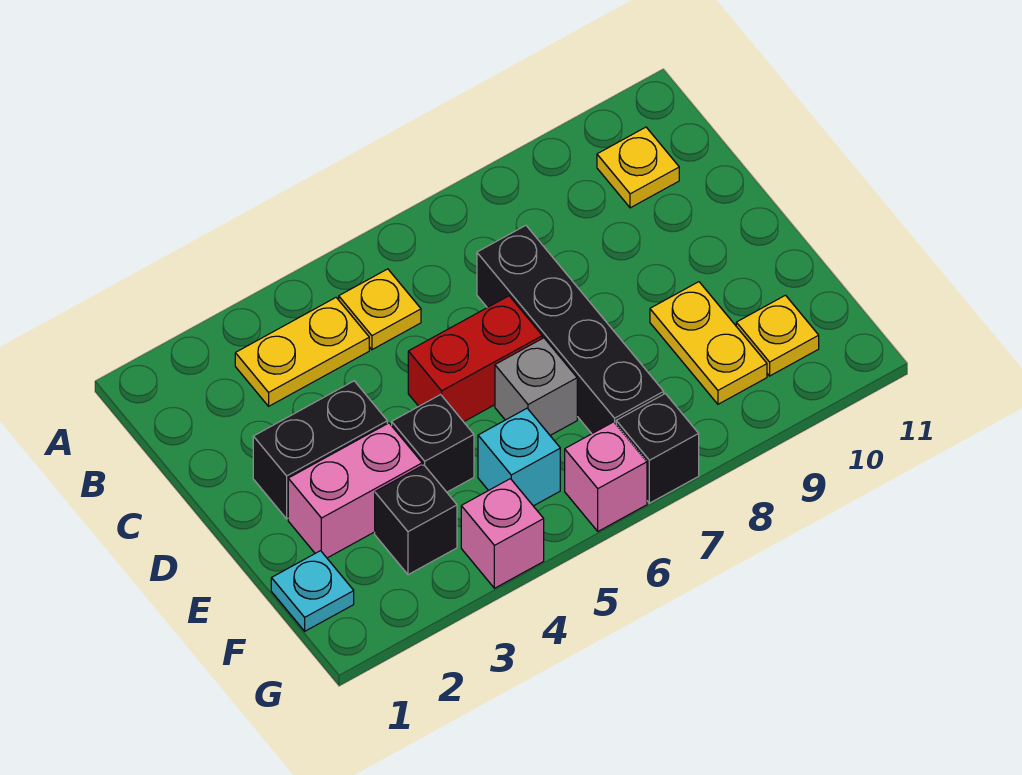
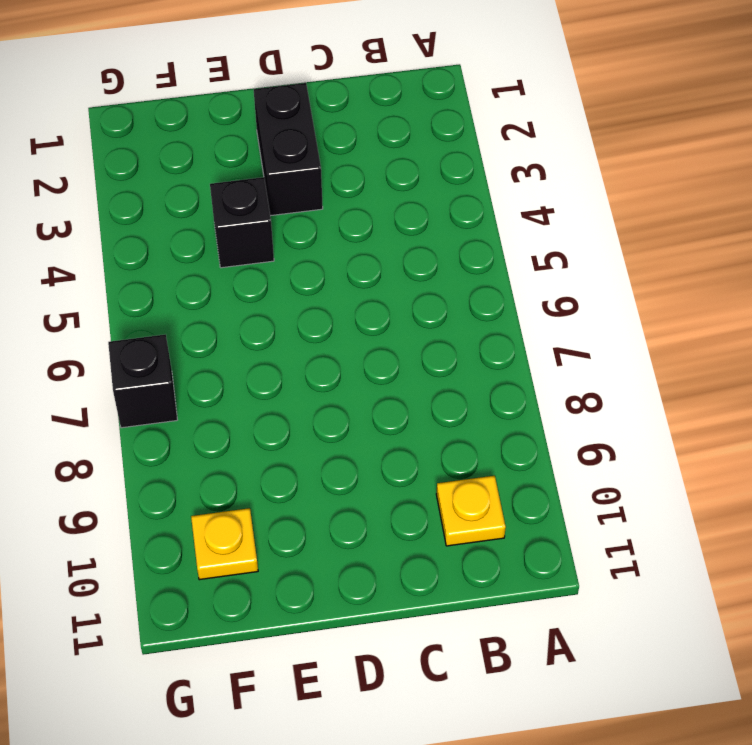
none -> yellow 1x2 plate [235,298,369,406]
none -> yellow 1x1 plate [339,269,421,350]
none -> black 1x4 brick [477,225,664,434]

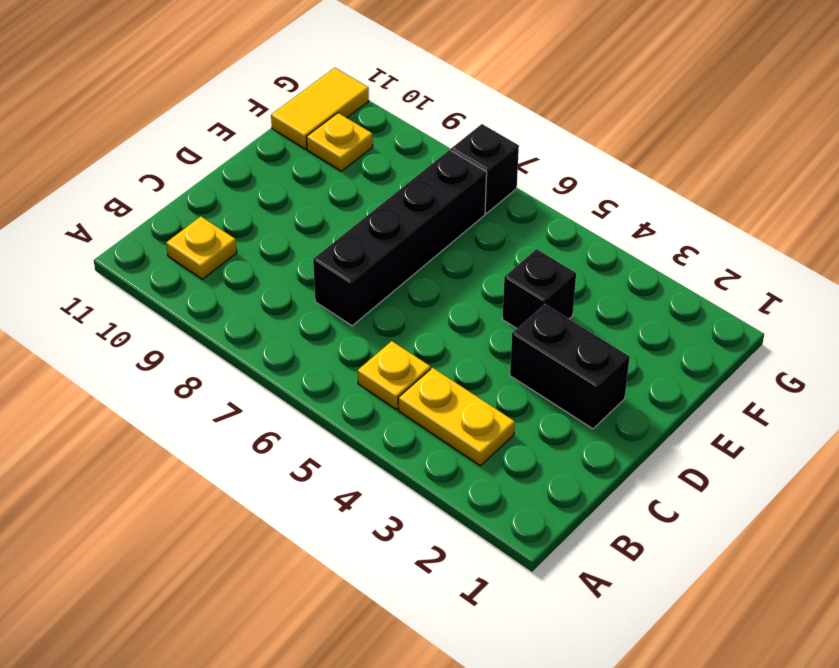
yellow 1x2 tile [271,68,369,149] -> none
none -> red 1x2 brick [408,296,542,422]
none -> pink 1x2 brick [288,423,422,558]
none -> grey 1x1 brick [495,338,577,435]

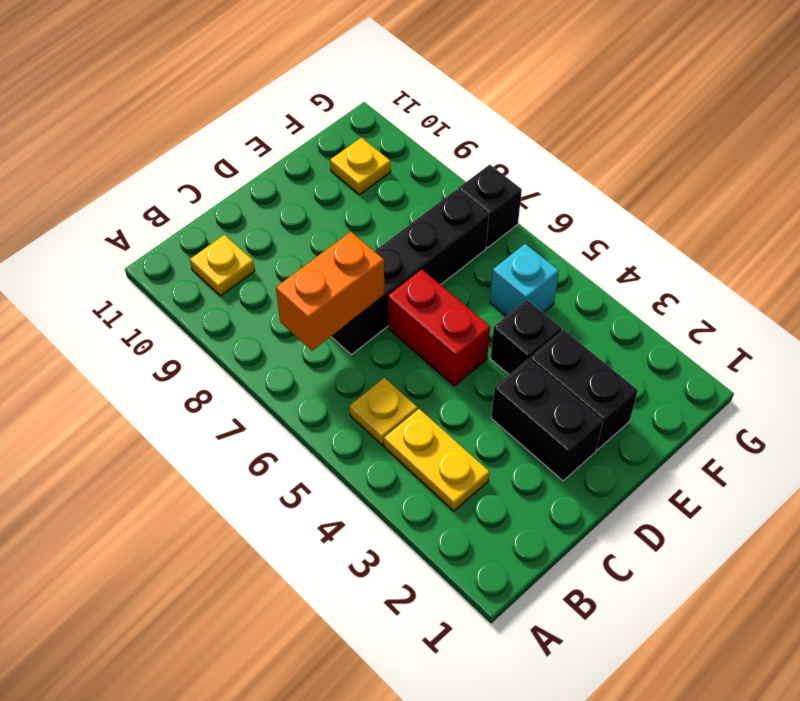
orange 1x2 brick [276,232,384,351] -> none
black 1x2 brick [530,330,638,450] -> pink 1x2 brick [288,423,422,558]
none -> grey 1x1 brick [495,338,577,435]
none -> yellow 1x2 plate [650,282,767,404]
none -> cyan 1x1 plate [271,551,354,631]

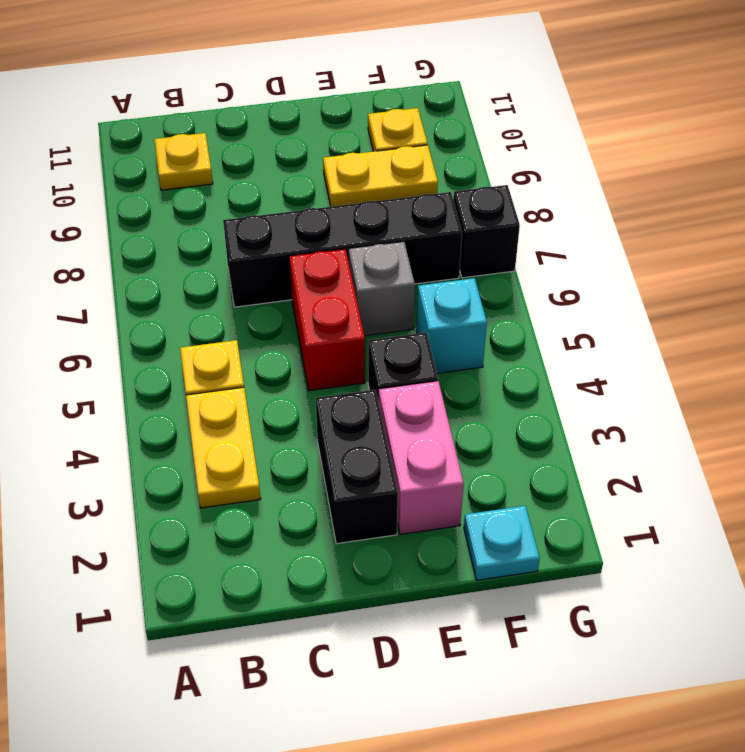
none -> black 1x1 brick [375,465,457,575]
none -> pink 1x1 brick [461,479,544,588]
none -> pink 1x1 brick [565,422,647,531]

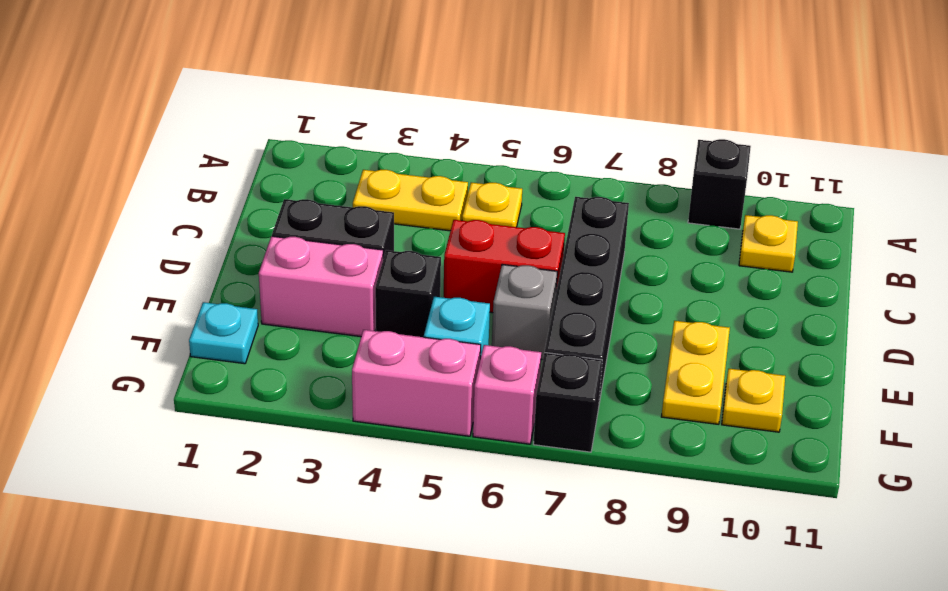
black 1x1 brick [688,139,751,229] -> black 1x1 brick moved to [375,465,457,575]
pink 1x2 brick [352,330,481,436] -> pink 1x1 brick [461,479,544,588]

